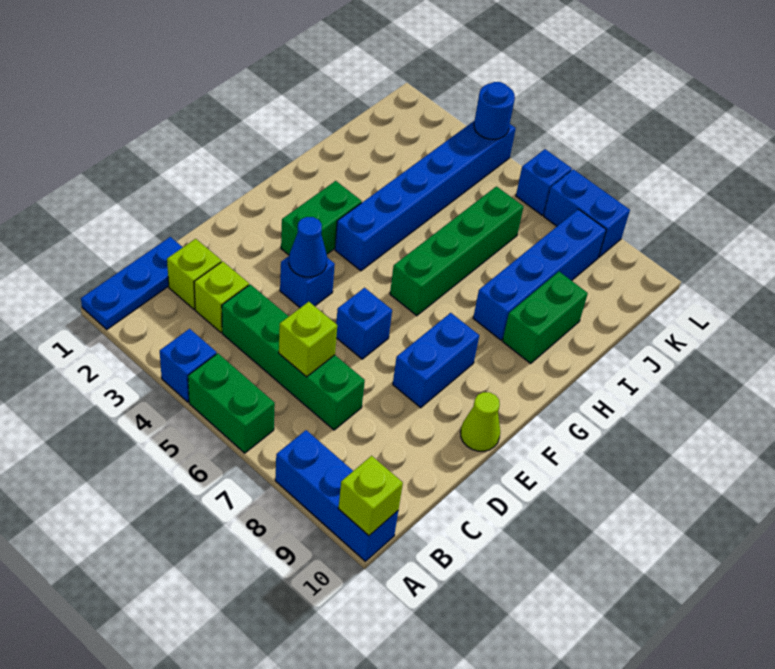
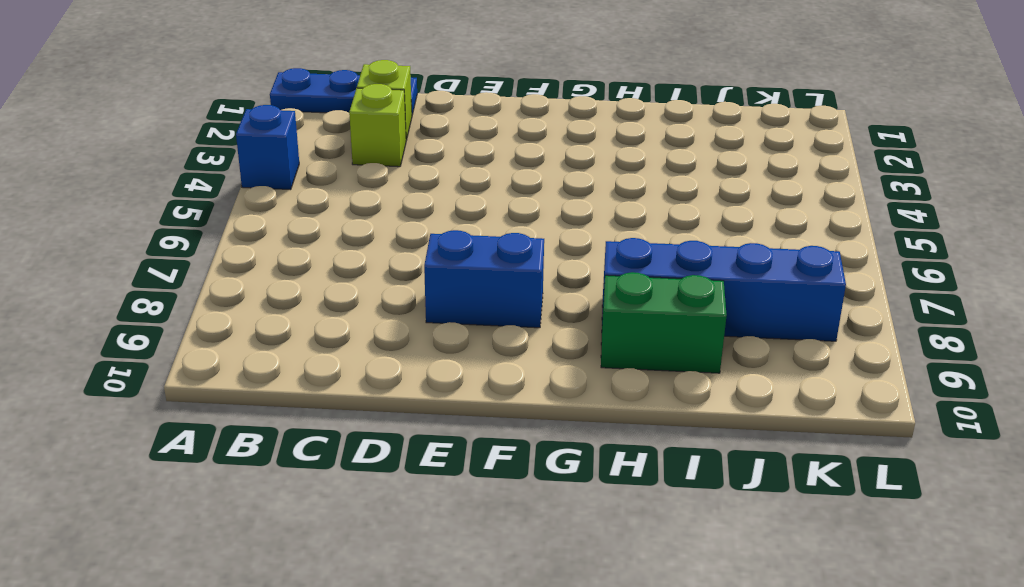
none -> green 1x2 brick [188,353,275,453]
none -> blue 1x3 brick [275,430,398,561]
none -> green 1x4 brick [222,284,365,430]

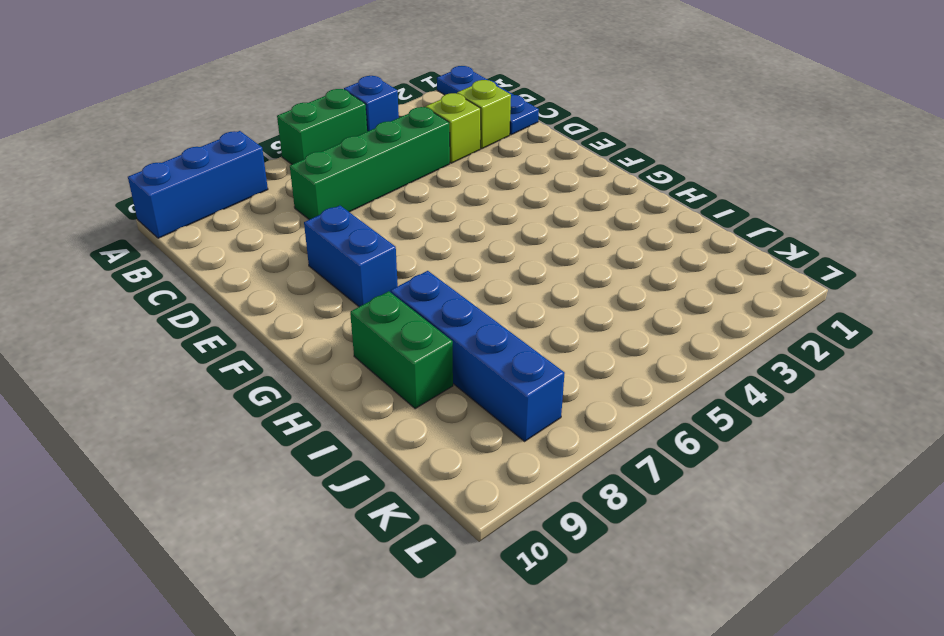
none -> blue 1x1 brick [280,256,335,308]
none -> blue 1x1 brick [336,288,392,359]
none -> lime 1x1 cone [461,392,500,451]

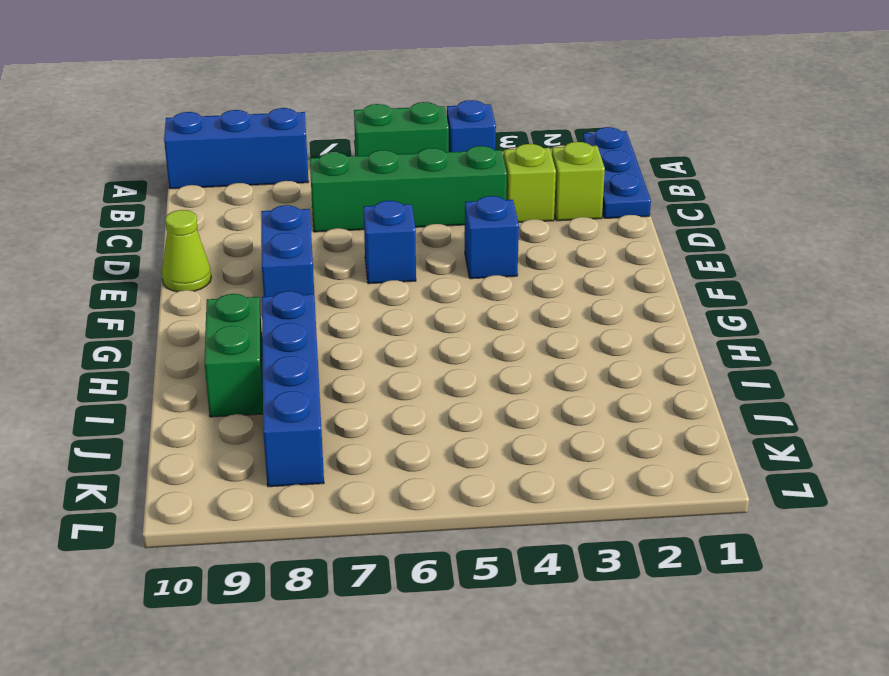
none -> green 1x2 brick [281,181,362,255]
none -> blue 1x6 brick [335,121,516,271]
none -> green 1x4 brick [390,186,523,316]

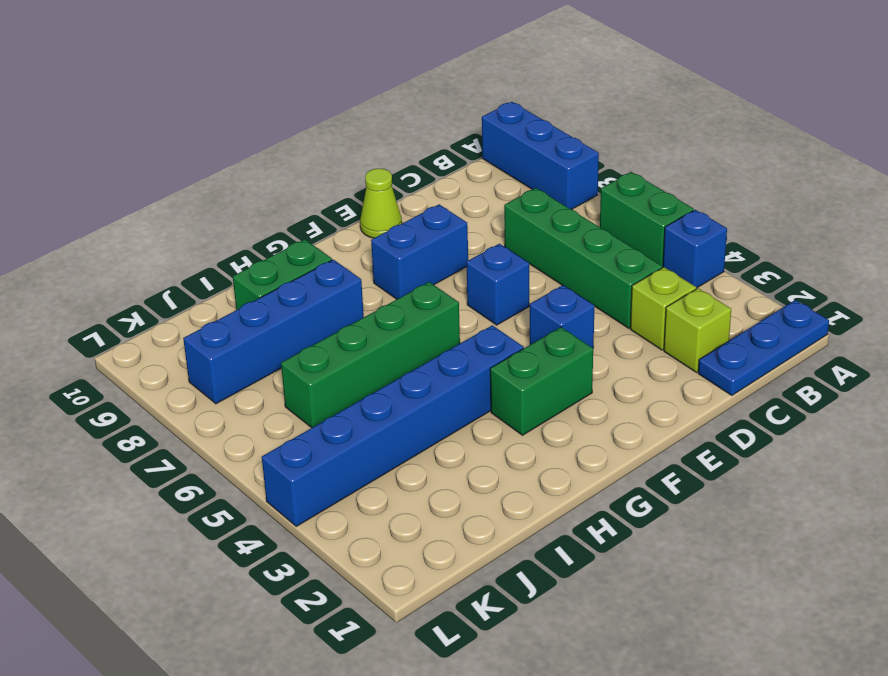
none -> blue 1x1 brick [516,149,572,215]
none -> blue 1x2 brick [544,169,630,257]
none -> lime 1x1 brick [338,456,403,536]

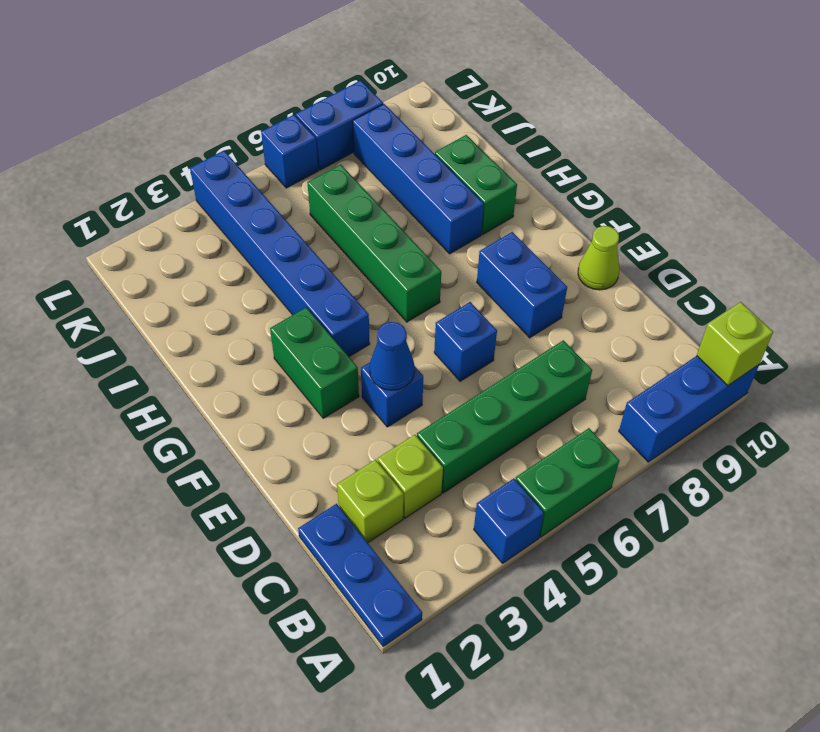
none -> lime 1x1 brick [279,302,337,377]
none -> blue 1x1 round brick [474,82,515,139]

